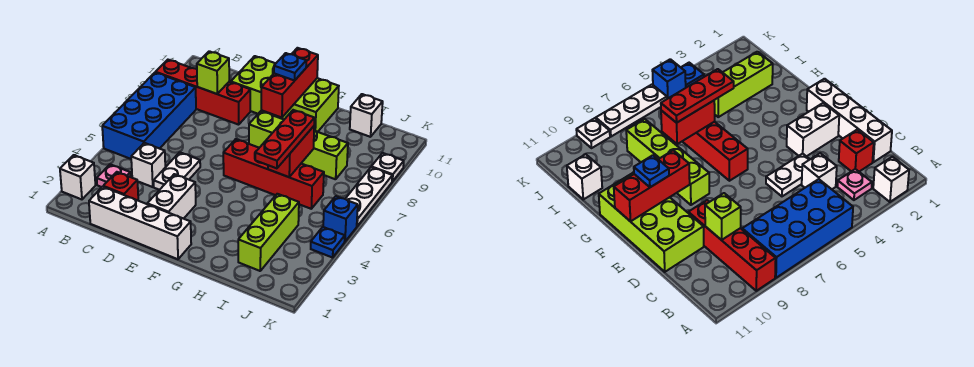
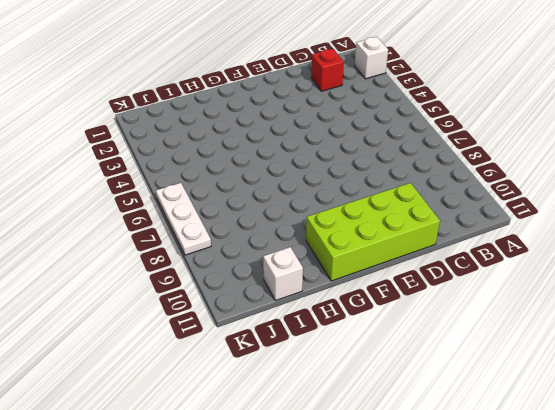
none -> blue 2x4 brick [102,72,196,159]
none -> red 1x4 brick [156,60,250,125]
none -> pink 1x1 plate [97,164,131,187]

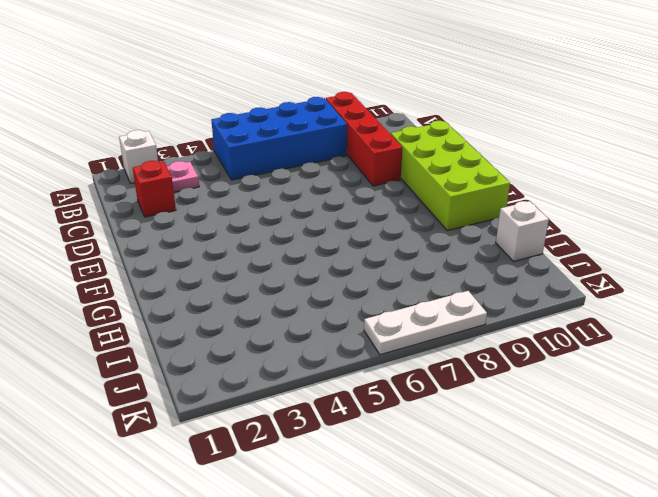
none -> white 1x4 brick [89,187,191,259]
none -> white 1x1 brick [131,143,165,187]
none -> white 1x2 plate [154,152,200,190]

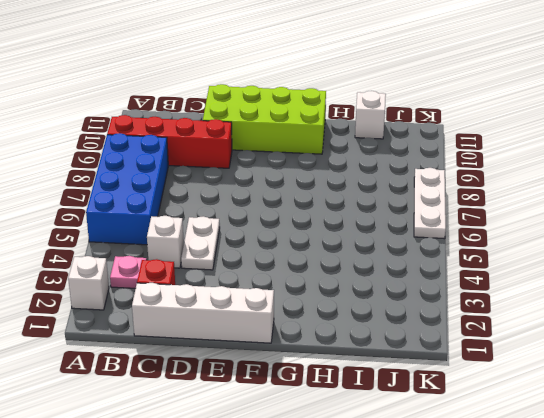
none -> white 1x2 brick [147,174,196,219]
none -> red 1x4 brick [223,139,324,209]
none -> lime 1x4 brick [249,111,348,179]

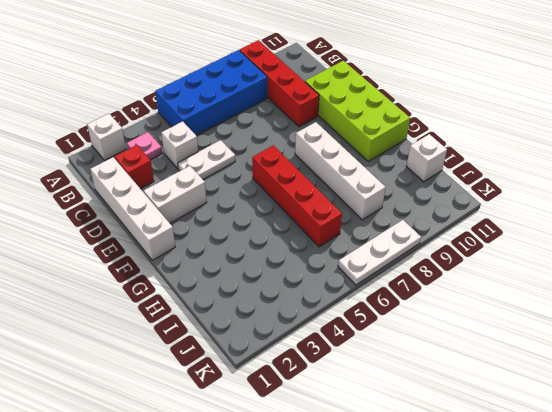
white 1x4 brick [295,122,386,220] -> lime 1x4 brick [249,111,348,179]
none -> lime 1x3 brick [238,194,299,271]
none -> blue 1x1 plate [311,227,345,258]
none -> blue 1x1 brick [323,196,358,241]

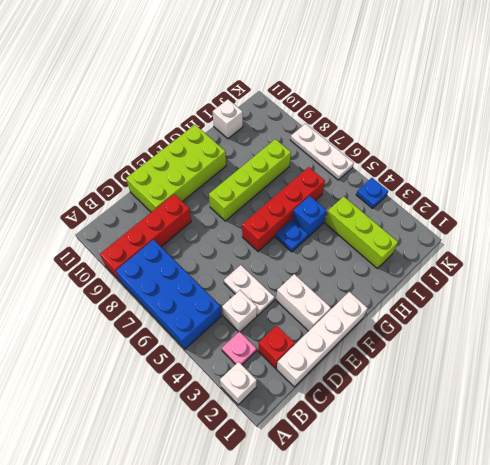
blue 1x1 plate [276,220,308,252] -> blue 1x1 plate moved to [274,53,306,81]
blue 1x1 brick [292,196,326,237] -> blue 1x1 brick moved to [323,196,358,241]
none -> white 1x1 plate [372,153,404,182]
none -> lime 1x1 brick [197,51,229,94]
none -> red 1x3 brick [261,48,318,118]

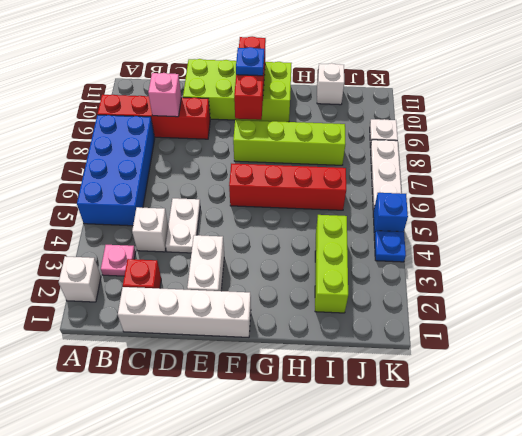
pink 1x1 brick [148,73,181,117] -> lime 1x1 brick [197,51,229,94]
none -> red 1x2 brick [268,126,314,177]
none -> red 1x3 plate [255,110,314,168]

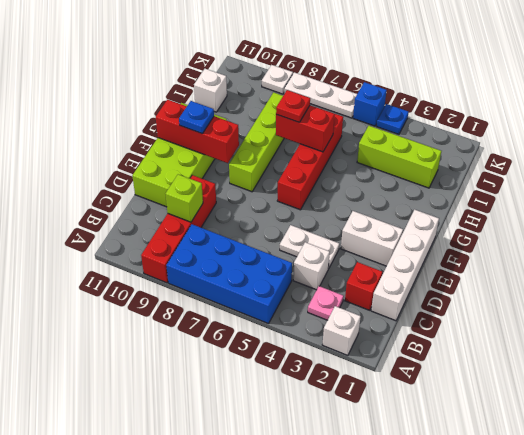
red 1x1 plate [276,90,310,122] -> red 1x3 plate [255,110,314,168]

